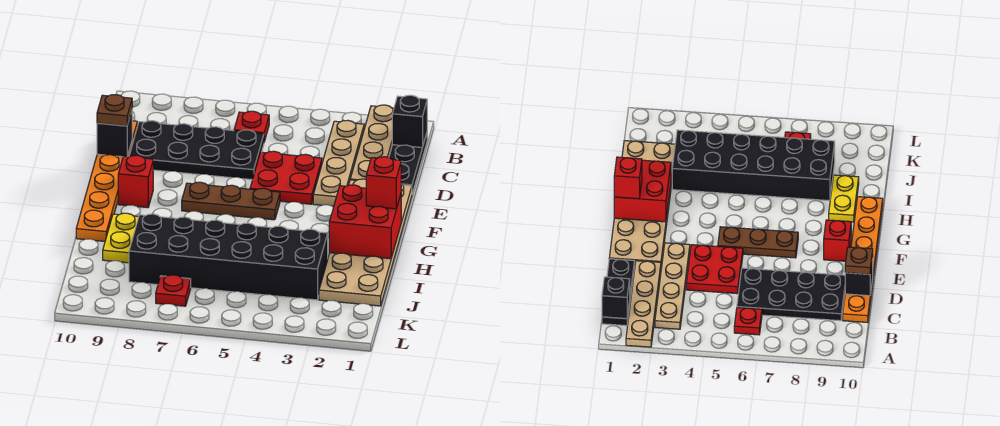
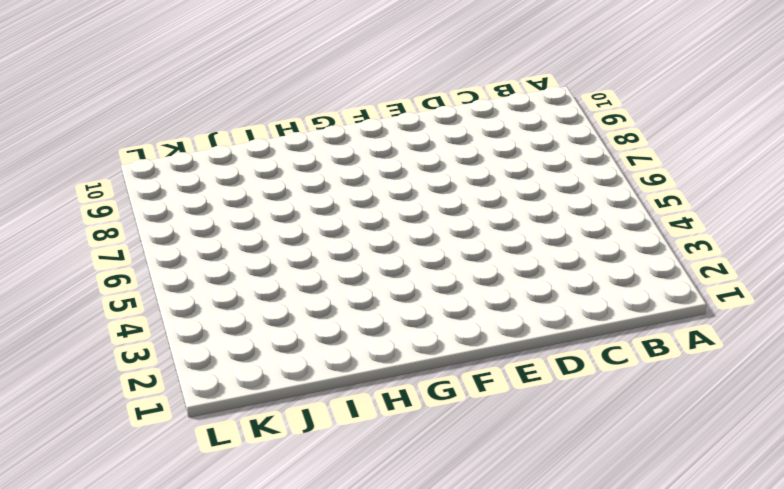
none -> tan 1x4 plate [350,105,394,180]
none -> black 1x3 plate [389,133,427,194]
none -> tan 1x4 plate [313,120,364,206]

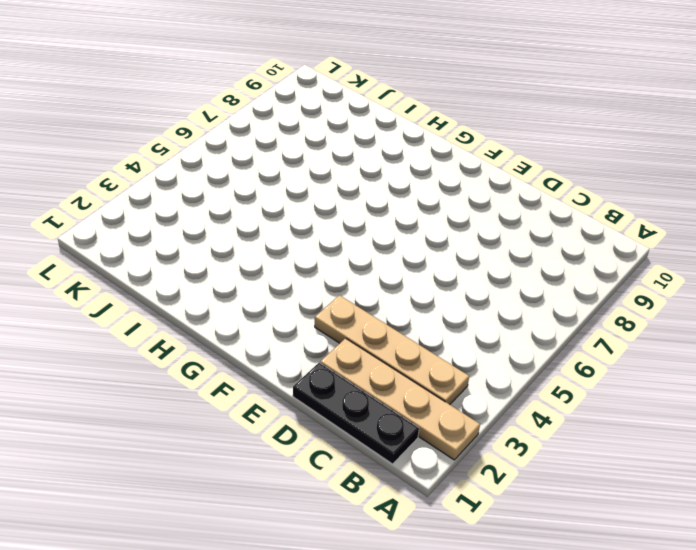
none -> red 1x1 plate [234,111,269,142]
none -> black 2x4 plate [129,121,264,180]
none -> orange 1x6 plate [76,121,137,241]

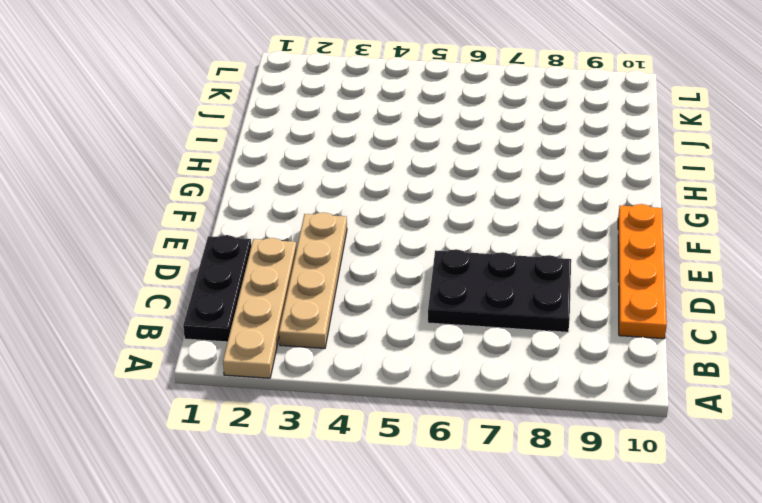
black 2x3 plate [428,249,571,332] -> black 2x4 plate [129,121,264,180]
orange 1x4 plate [618,204,667,339] -> orange 1x6 plate [76,121,137,241]
none -> red 1x1 plate [234,111,269,142]
none -> red 2x2 plate [250,151,322,204]
none -> tan 2x6 plate [319,179,412,306]

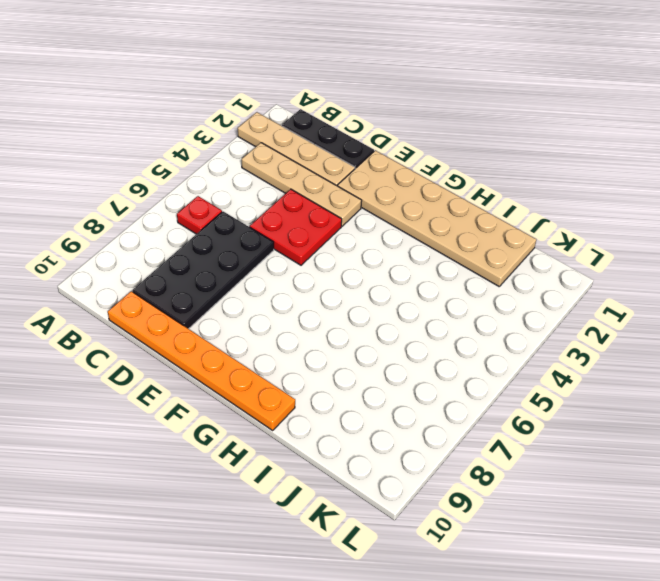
none -> brown 1x3 plate [182,182,280,220]
none -> red 1x1 brick [118,155,153,208]
none -> yellow 1x2 plate [103,213,139,263]

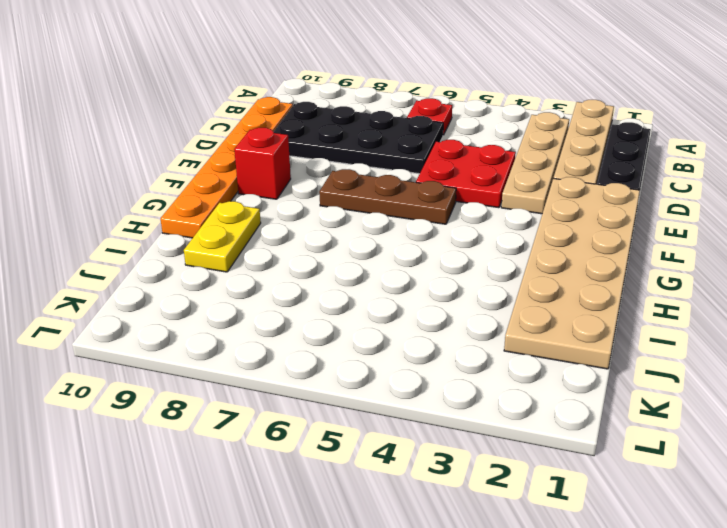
none -> black 2x6 brick [129,214,328,300]
none -> red 1x1 plate [156,275,191,306]
none -> black 1x1 brick [392,95,427,148]

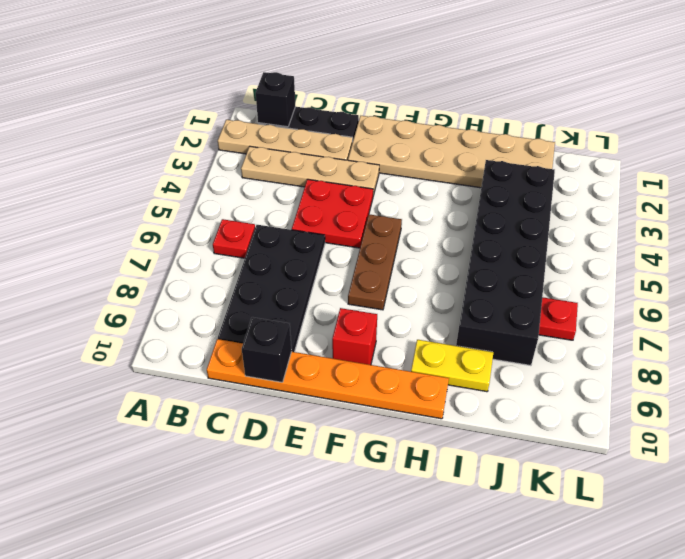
none -> red 2x2 brick [329,185,401,259]
none -> brown 1x1 plate [97,95,132,126]
none -> red 1x1 brick [366,157,401,209]

